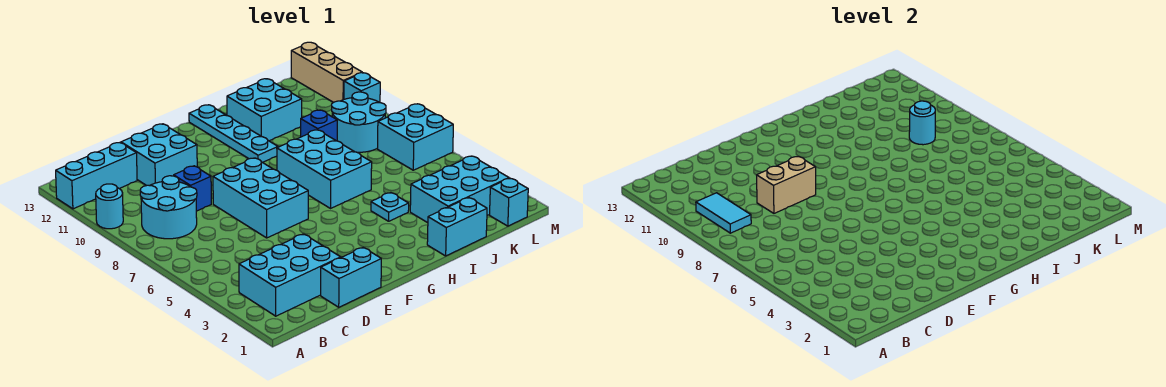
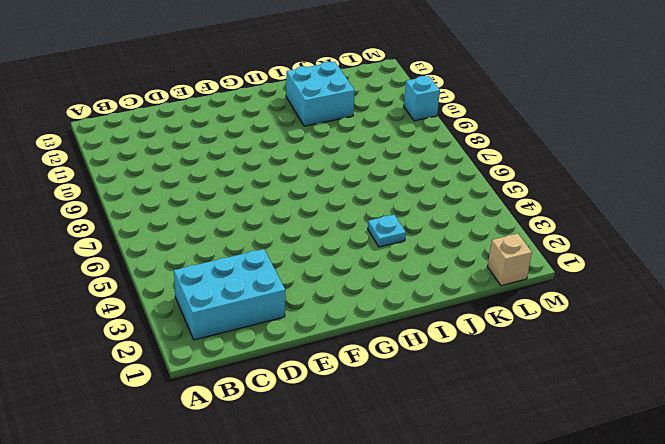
tan 1x1 brick [488,233,532,286] -> cyan 1x1 brick [490,178,528,226]
none -> cyan 1x1 round brick [96,184,123,229]
none -> cyan 1x3 brick [56,143,137,209]
none -> cyan 2x2 round brick [140,176,197,239]

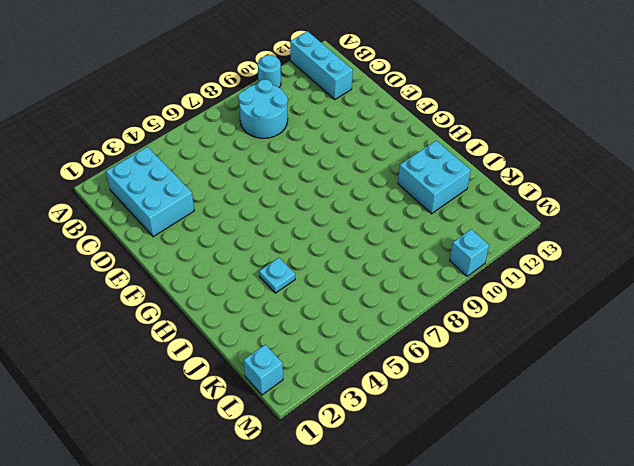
none -> cyan 1x2 brick [321,247,381,307]
none -> blue 1x1 brick [174,166,211,211]
none -> cyan 2x2 brick [121,124,197,186]

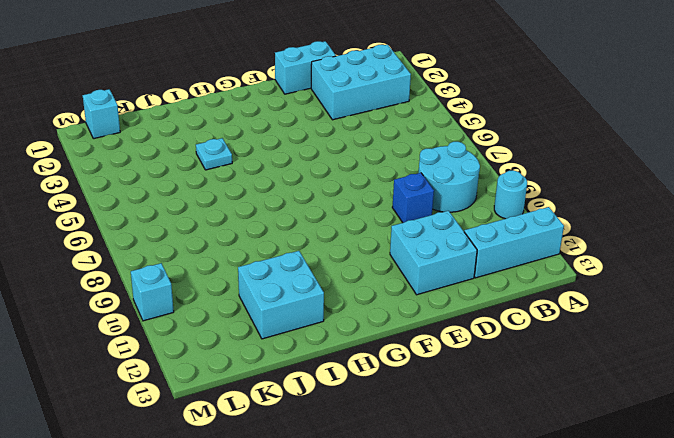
none -> cyan 2x3 brick [213,158,308,238]
none -> cyan 2x3 brick [277,130,372,208]
none -> cyan 1x4 plate [189,105,278,162]

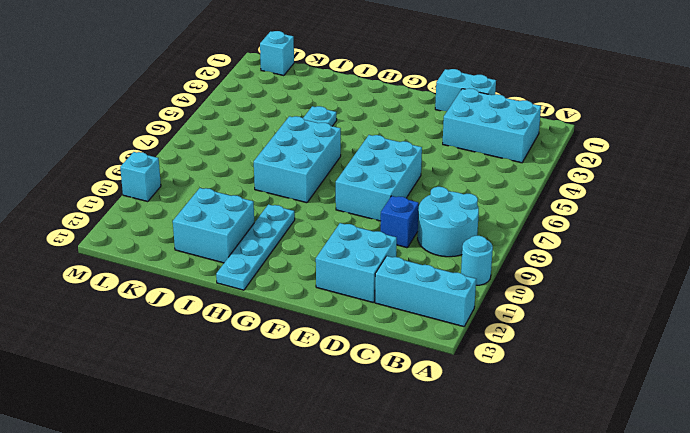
none -> cyan 1x2 brick [427,198,487,256]
none -> cyan 2x3 brick [410,156,509,223]
none -> blue 1x1 brick [301,110,337,141]

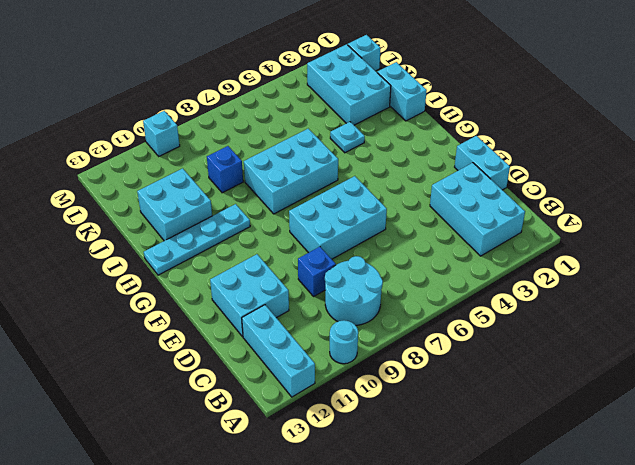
none -> cyan 2x2 round brick [332,92,386,152]
none -> cyan 2x2 brick [378,104,453,170]
none -> tan 1x3 brick [291,42,362,102]

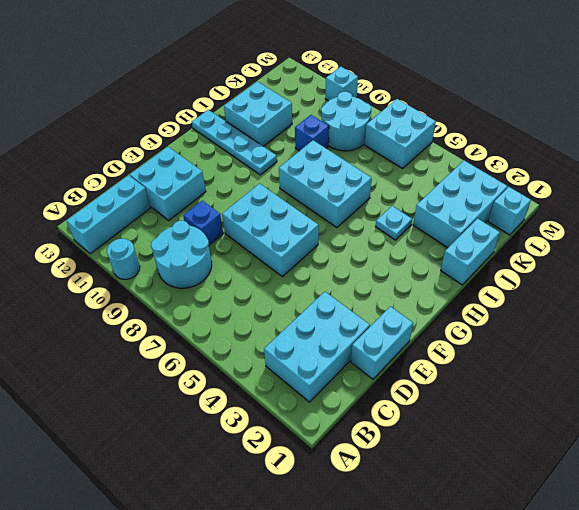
none -> tan 1x3 brick [291,42,362,102]
none -> cyan 1x2 tile [696,193,751,233]
none -> tan 1x2 brick [757,156,816,213]

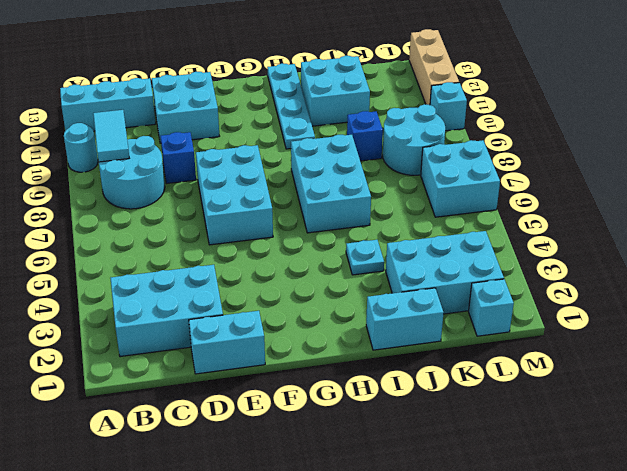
none -> tan 1x2 brick [757,156,816,213]
none -> cyan 1x1 round brick [909,101,935,145]

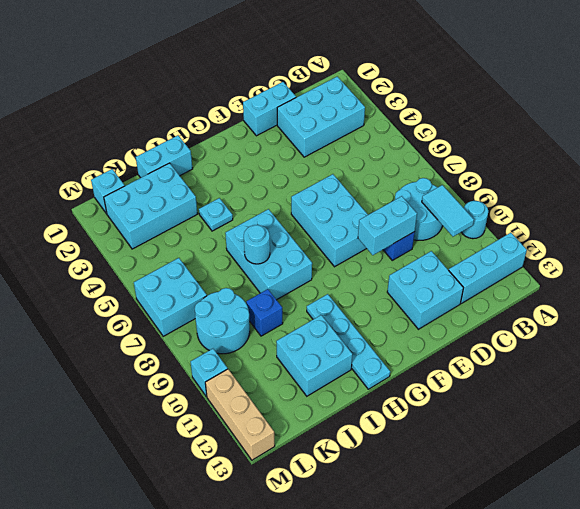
cyan 1x2 brick [358,196,417,255] -> tan 1x2 brick [757,156,816,213]
cyan 1x1 round brick [244,225,270,264] -> cyan 1x1 round brick moved to [909,101,935,145]

